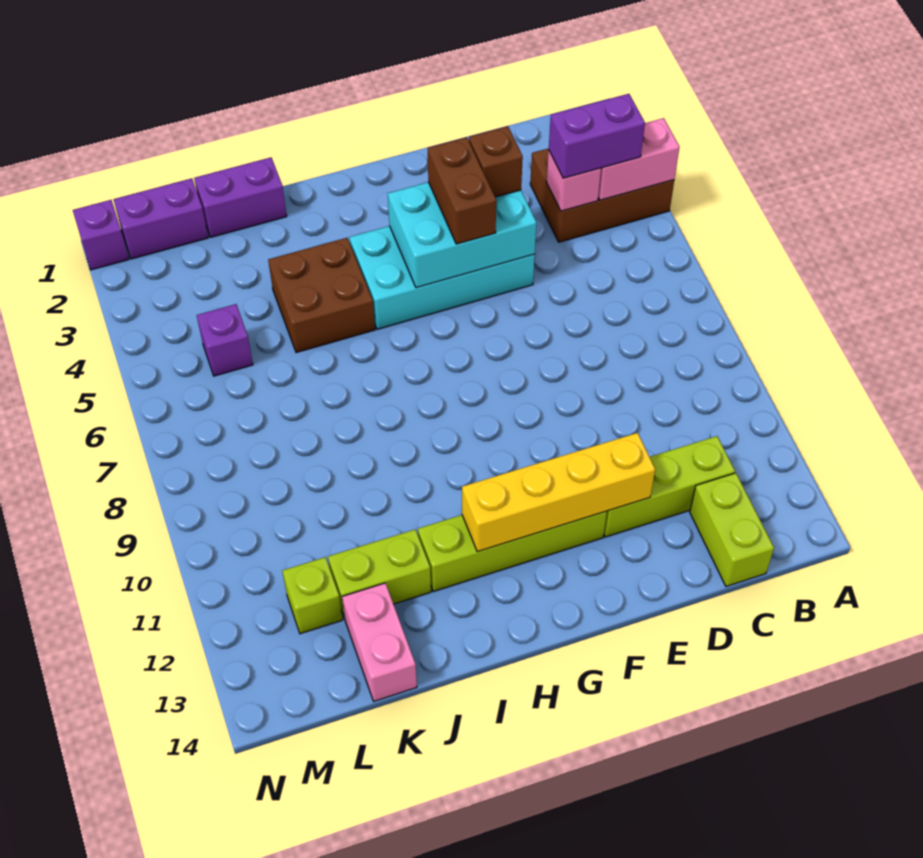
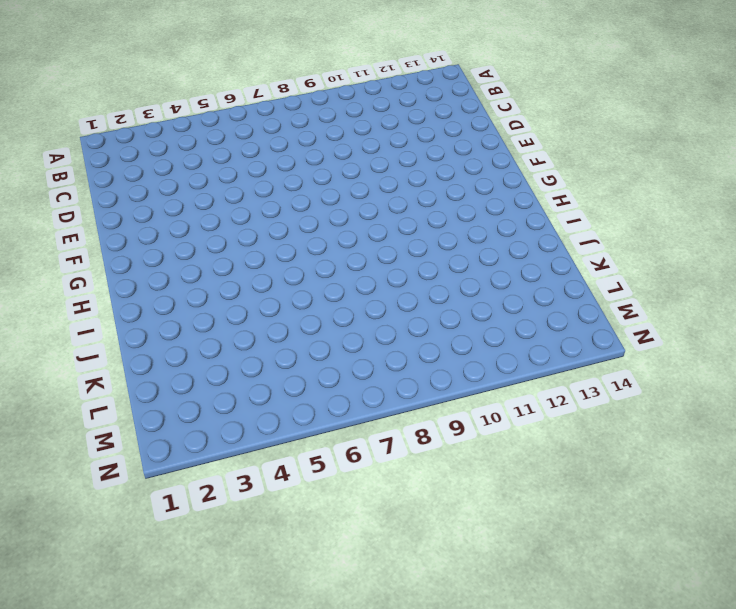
none -> brown 2x3 brick [530,148,674,242]
none -> lime 1x3 brick [604,436,735,537]
none -> lime 1x2 brick [690,473,774,587]

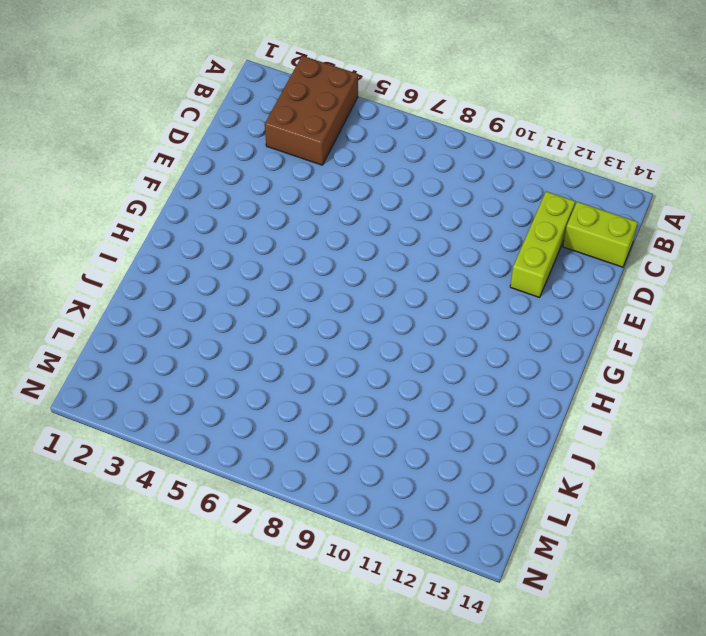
none -> cyan 2x4 brick [349,226,535,329]
none -> lime 1x4 brick [418,511,607,592]
none -> brown 2x2 brick [268,238,375,353]

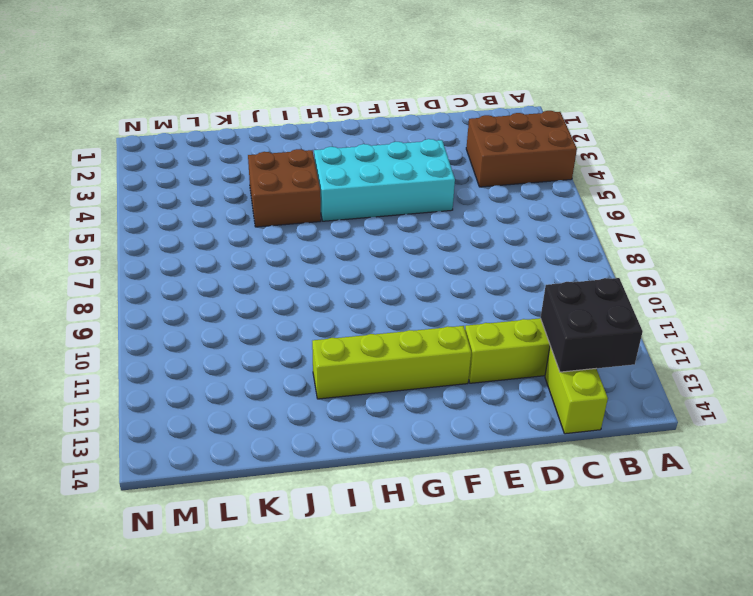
black 2x2 brick [541,278,643,372] -> none
none -> purple 1x2 brick [194,157,287,237]
none -> lime 1x2 brick [328,529,431,619]
none -> pink 1x2 brick [342,583,417,701]

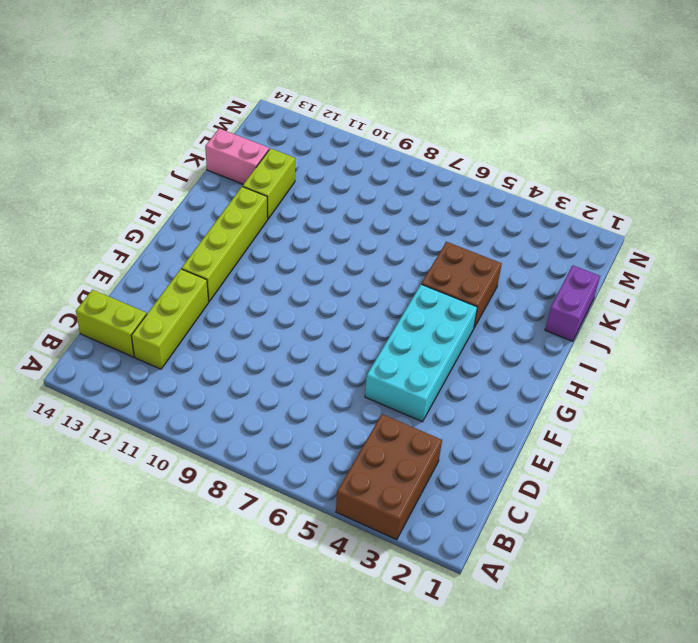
none -> purple 1x2 brick [113,178,208,259]
none -> purple 1x1 brick [197,304,253,376]
none -> lime 1x1 brick [282,557,342,634]

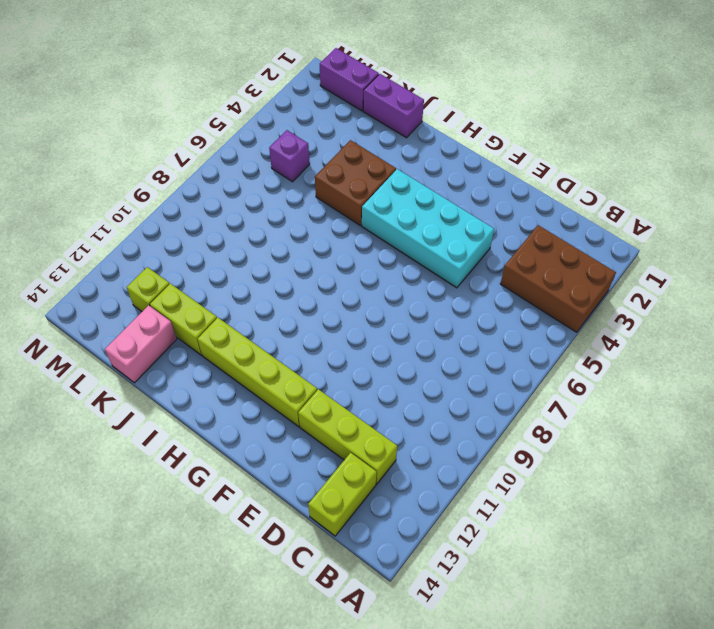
none -> purple 1x1 brick [73,200,129,270]
none -> pink 1x2 brick [598,118,680,200]
none -> pink 1x1 brick [547,151,601,211]

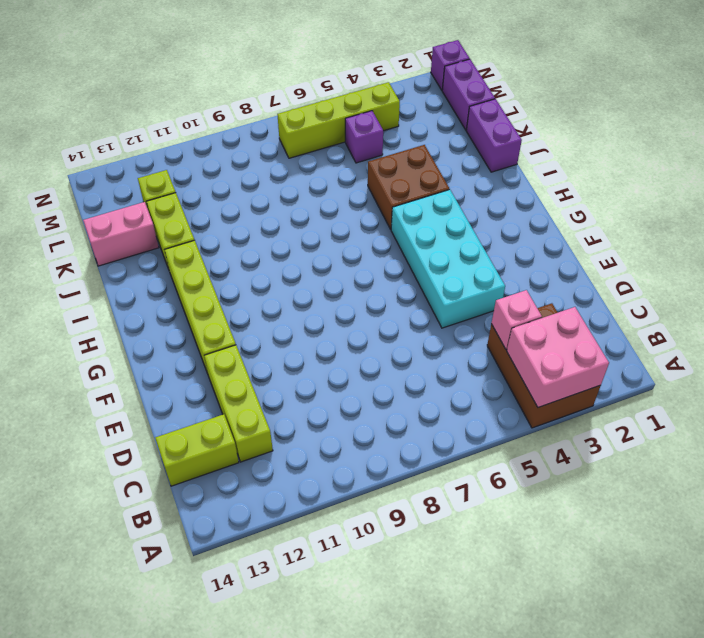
pink 2x2 brick [507,307,609,407] -> pink 1x2 brick [598,118,680,200]
lime 1x4 brick [277,82,400,158] -> none
none -> cyan 2x3 brick [388,182,536,288]
none -> yellow 1x4 brick [462,433,655,552]
none -> purple 1x2 brick [549,94,645,178]

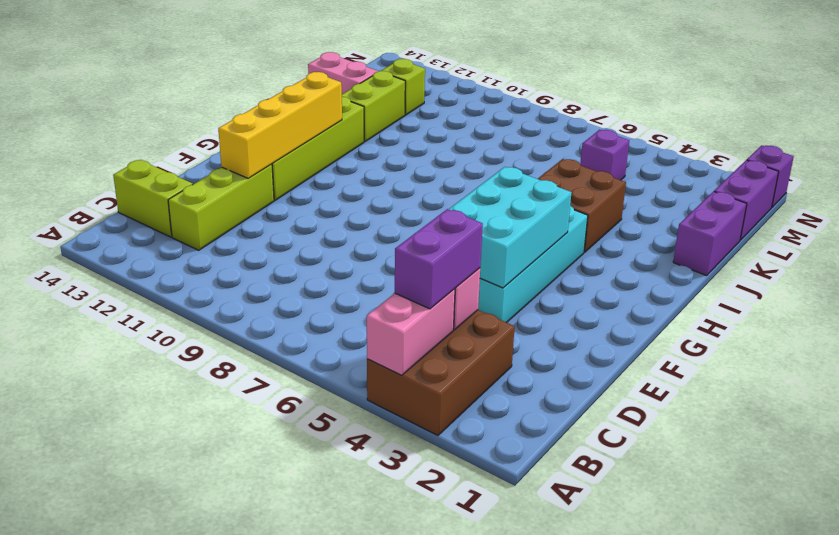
none -> brown 1x1 brick [469,126,523,197]
none -> brown 1x2 brick [428,137,496,244]

